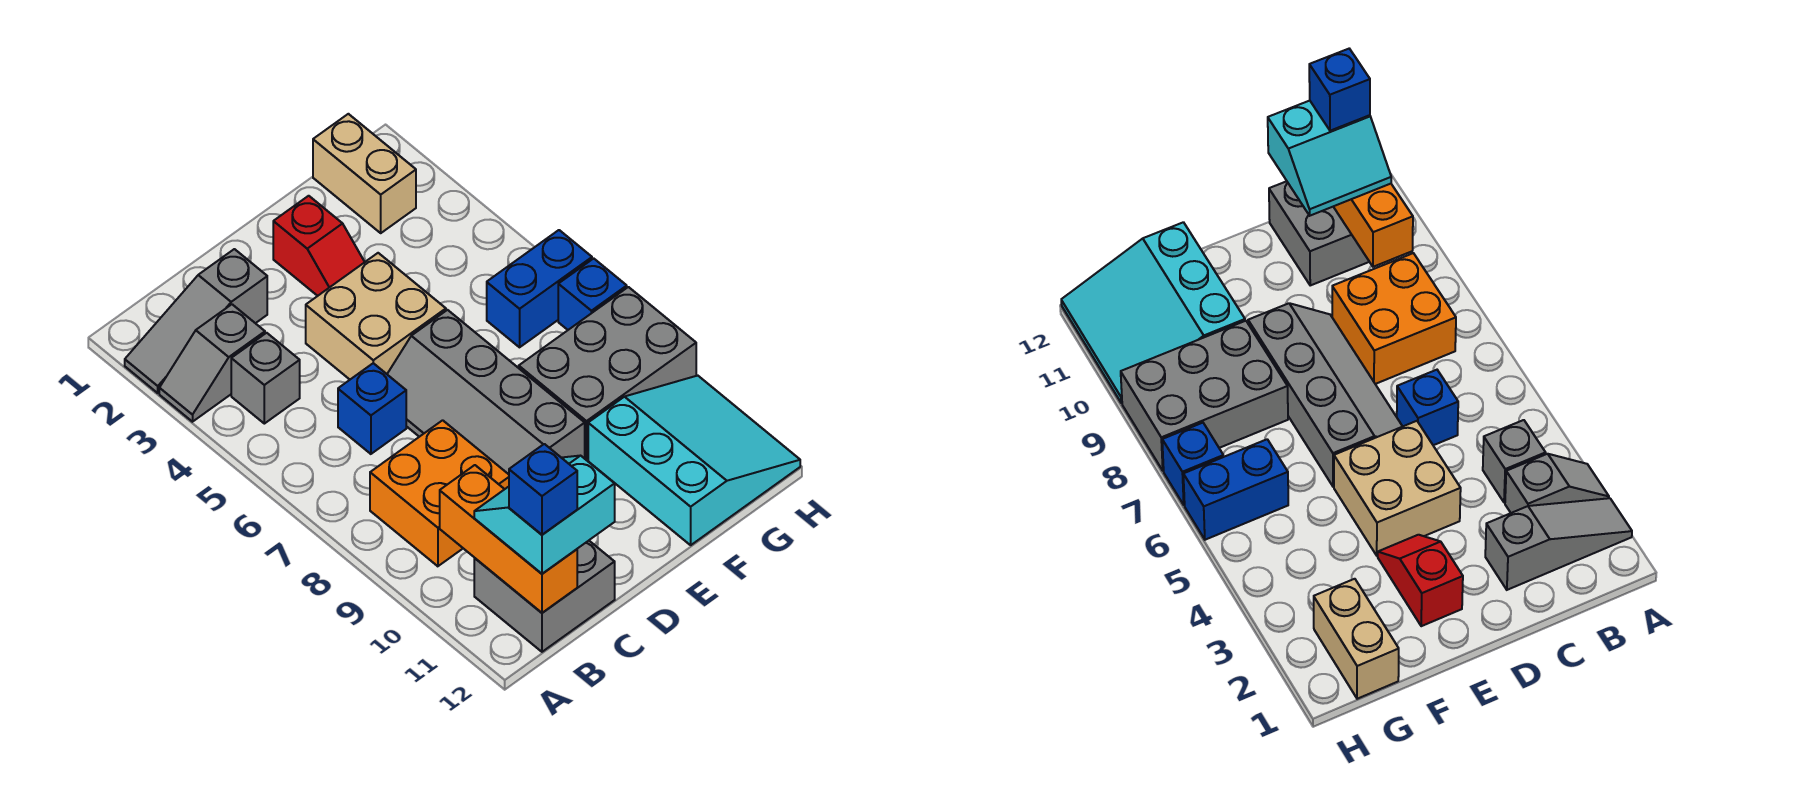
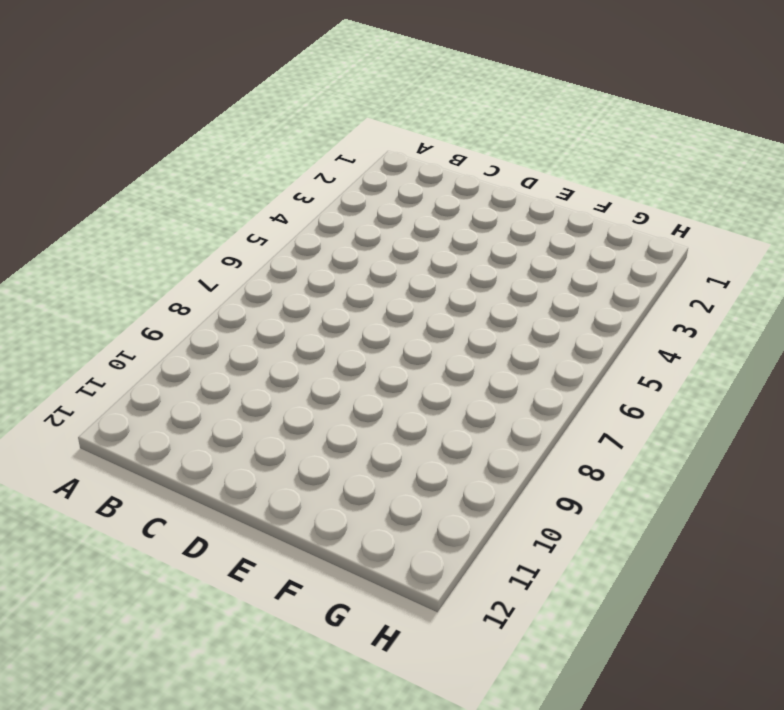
none -> grey 1x3 slope [125,249,267,393]
none -> grey 1x2 slope [159,304,265,422]
none -> grey 1x1 brick [231,333,300,424]

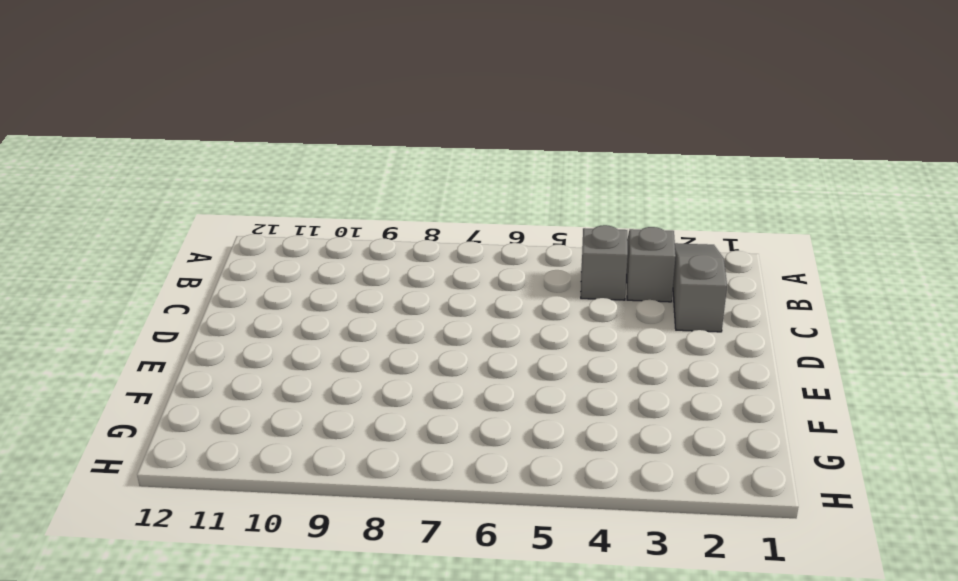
none -> orange 2x2 brick [370,420,509,566]
none -> grey 2x2 brick [474,541,615,652]
none -> blue 1x1 brick [338,363,406,454]

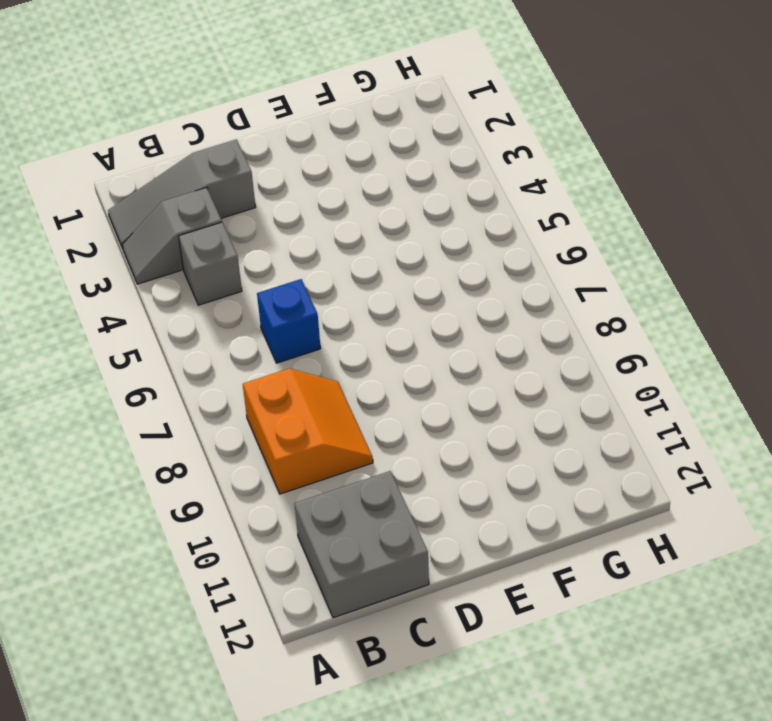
orange 2x2 slope [243,368,373,494] -> orange 2x2 brick [370,420,509,566]
none -> tan 2x2 brick [306,253,446,379]
none -> grey 2x4 slope [387,310,585,474]
none -> red 1x2 slope [273,196,364,296]

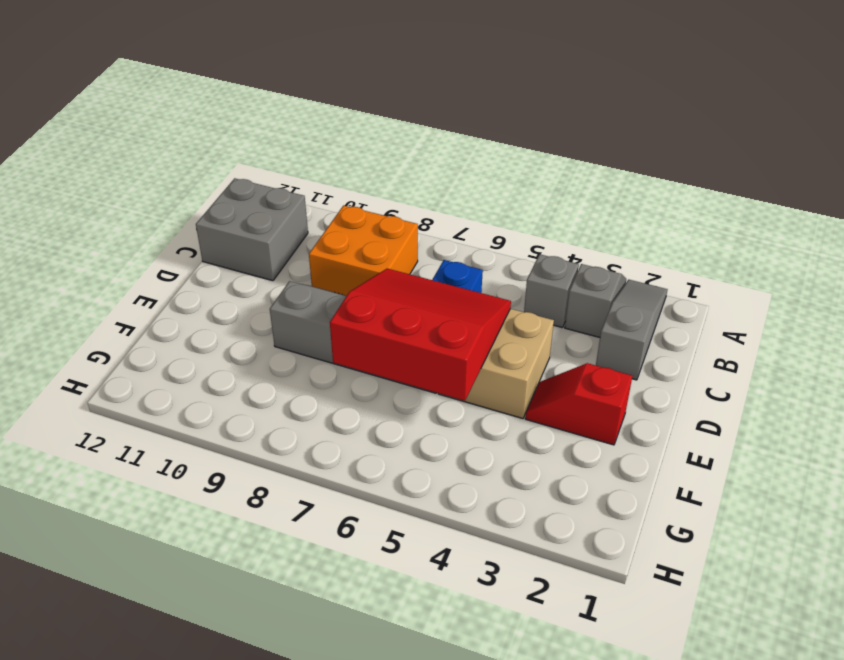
red 3x3 slope [330,269,511,401] -> none
none -> grey 2x3 brick [519,287,696,460]
none -> cyan 3x3 slope [588,376,800,545]
none -> tan 1x2 brick [313,114,416,233]

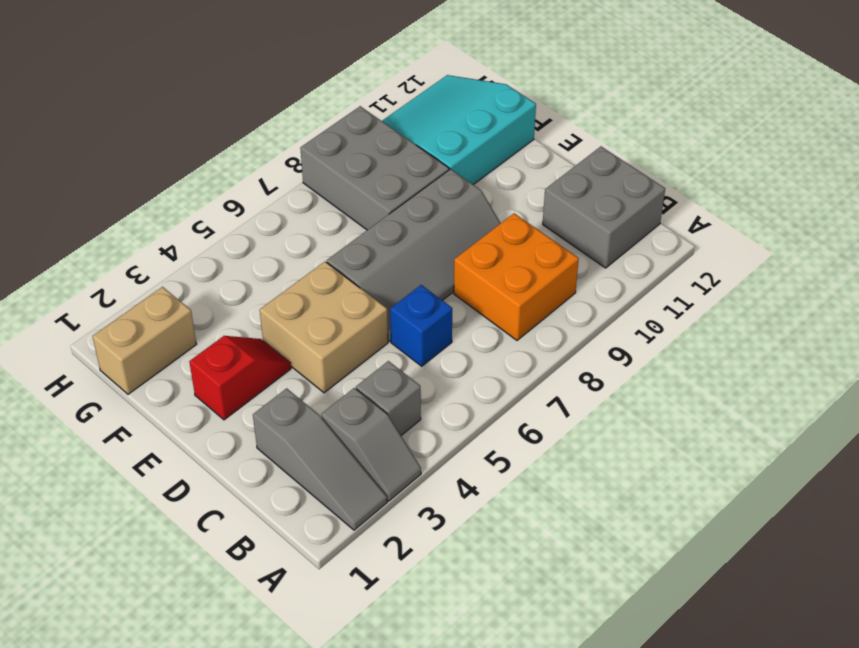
none -> blue 1x2 brick [487,230,592,347]
none -> blue 1x1 brick [558,258,627,330]
none -> orange 1x3 brick [440,465,577,613]

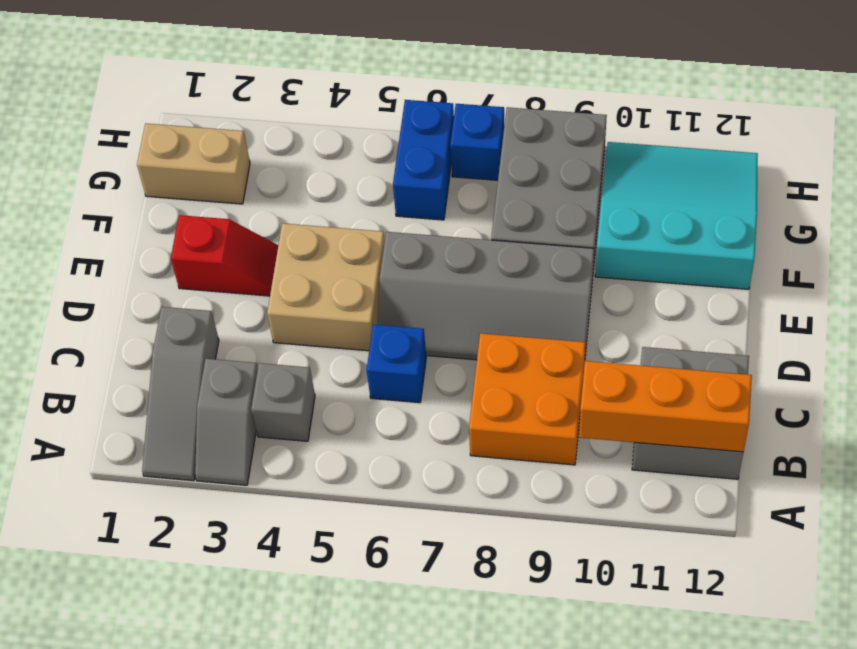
none -> cyan 2x2 slope [474,456,615,574]
none -> blue 1x1 brick [509,444,577,535]

